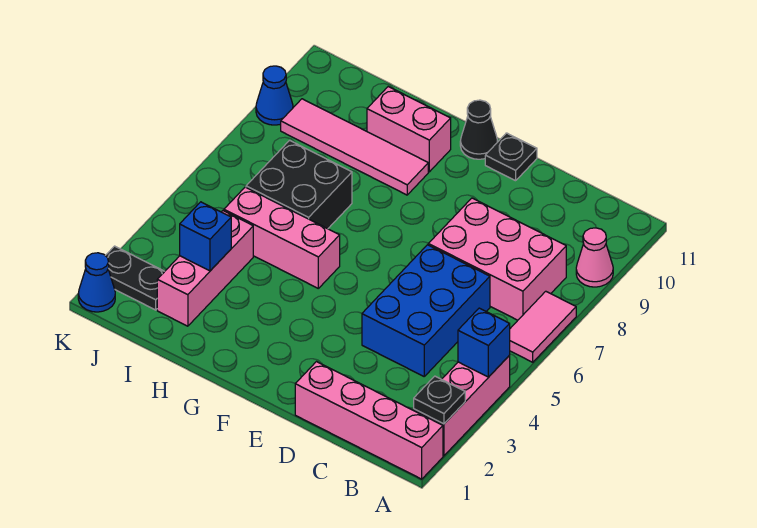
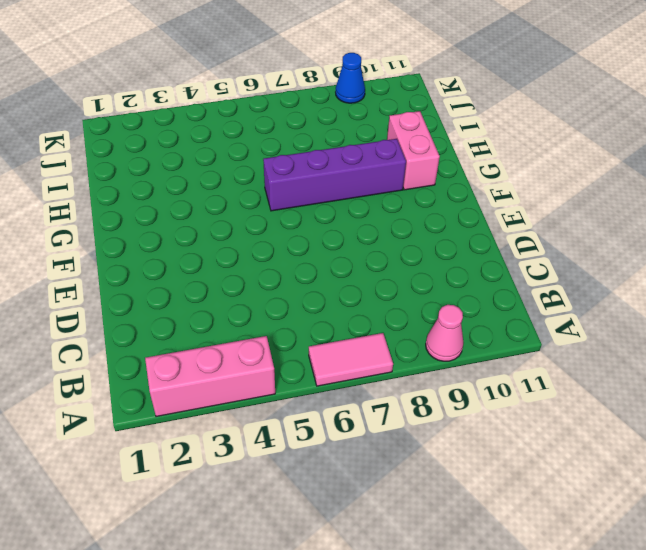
purple 1x4 brick [263,139,406,211] -> pink 1x4 tile [281,99,428,195]
none -> pink 1x4 brick [295,362,443,479]
none -> pink 2x3 brick [428,198,566,320]
none -> blue 2x3 brick [362,245,490,376]

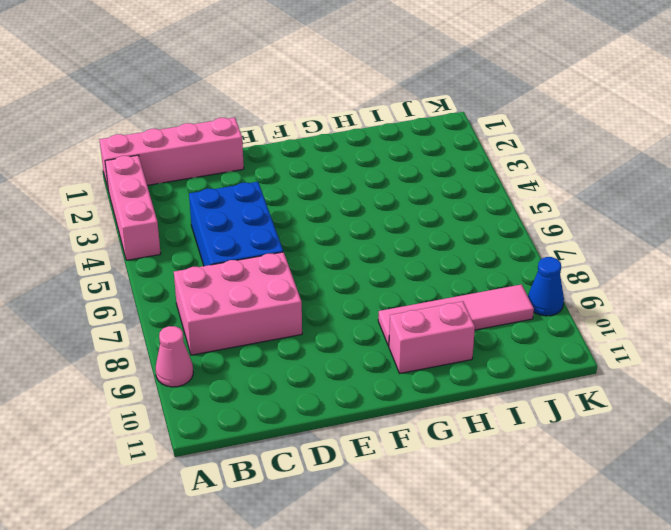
none -> pink 1x2 tile [510,291,576,362]
none -> black 1x1 plate [485,133,537,181]
none -> black 1x1 cone [460,100,498,159]

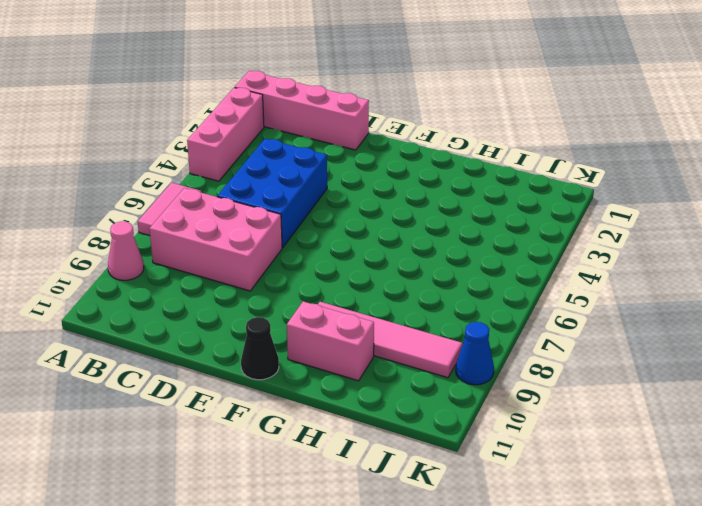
none -> black 1x1 plate [485,133,537,181]
none -> pink 1x3 brick [224,187,340,288]
none -> black 2x2 brick [246,140,352,229]

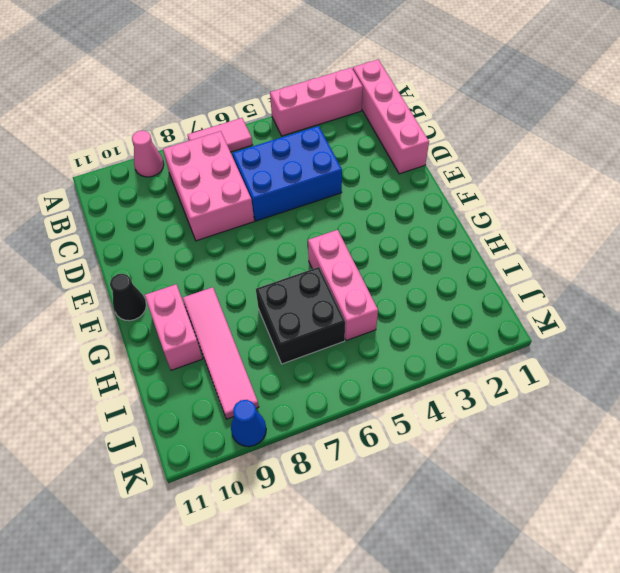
none -> black 1x1 plate [485,133,537,181]
none -> pink 1x3 brick [157,211,253,326]
none -> black 1x2 plate [105,246,165,310]

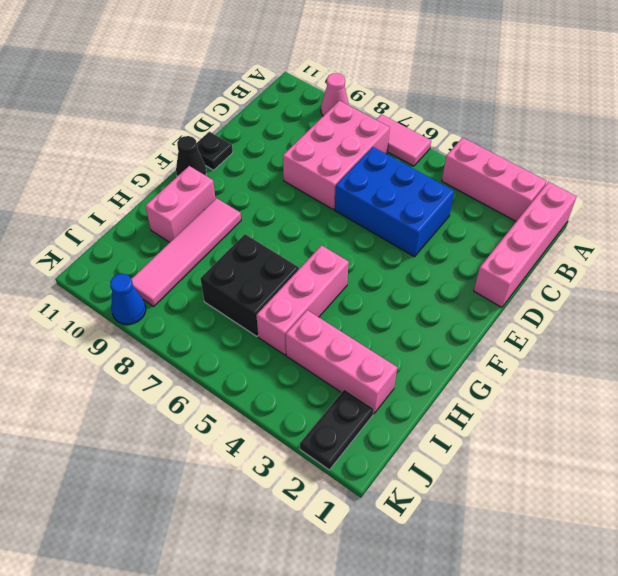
none -> blue 1x1 cone [78,253,115,312]
none -> black 1x1 plate [414,376,465,424]
none -> blue 1x1 brick [458,308,510,377]

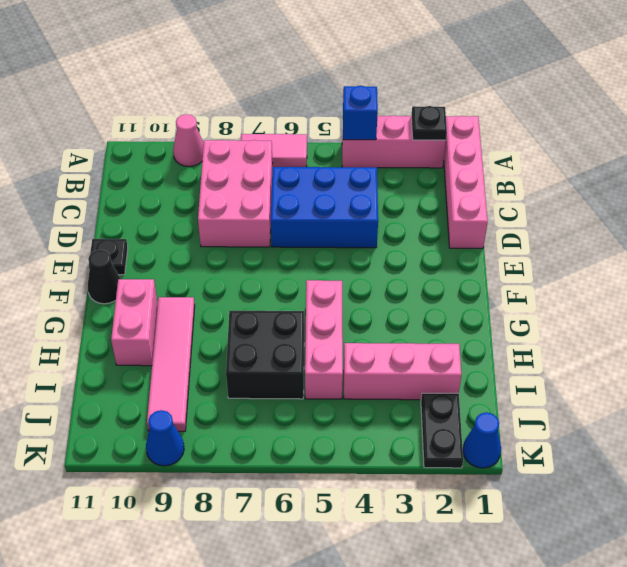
none -> blue 1x1 brick [180,202,231,271]

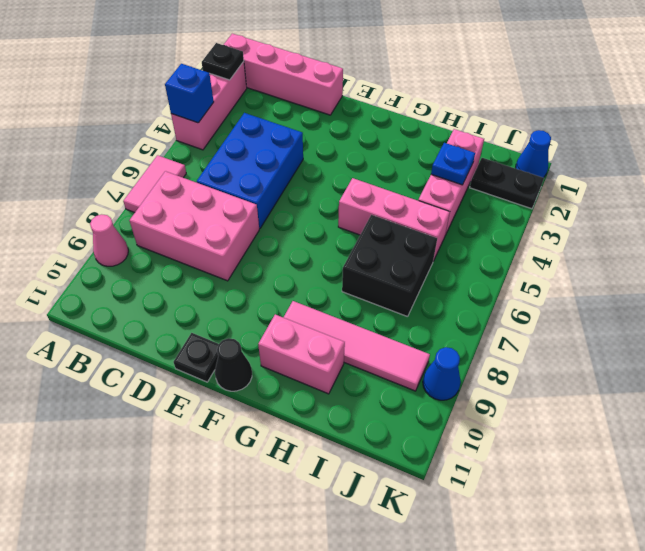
blue 1x1 plate [431,143,475,185] -> blue 1x1 brick [180,202,231,271]

